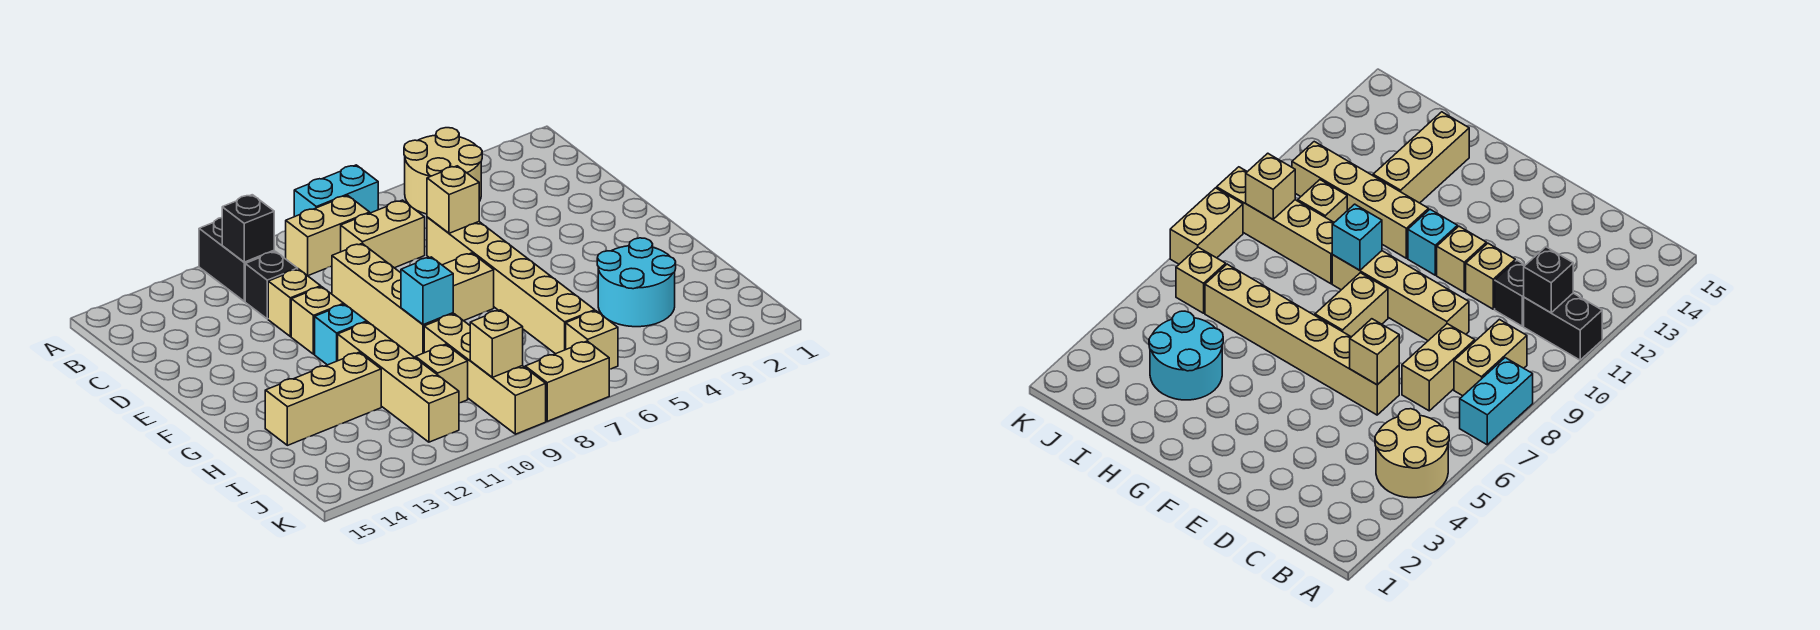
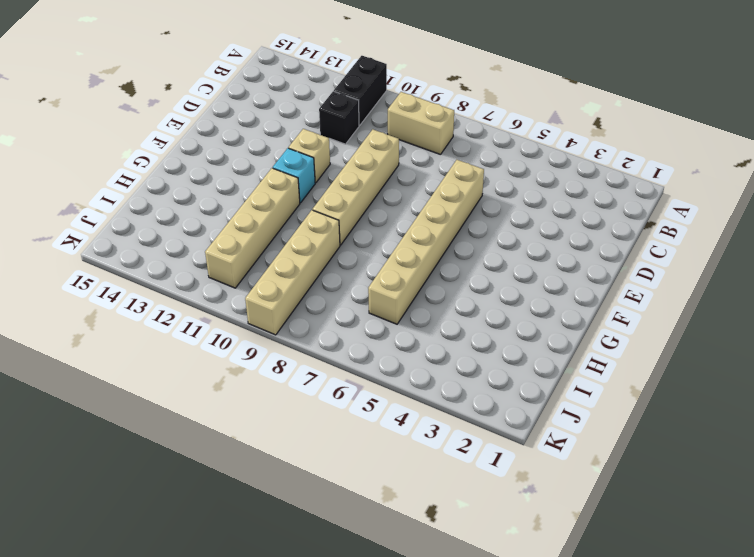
none -> tan 2x2 round brick [404,128,482,214]
none -> cyan 1x2 brick [294,165,378,217]
none -> tan 1x2 brick [341,200,425,268]

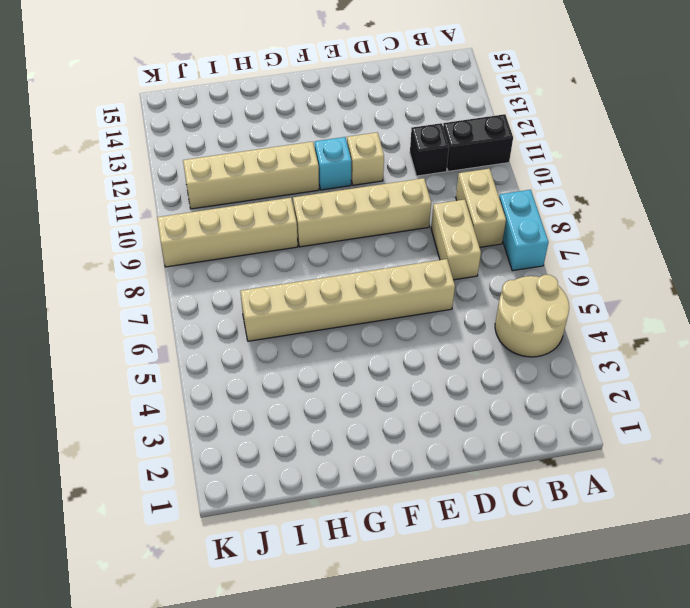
none -> tan 1x1 brick [268,269,321,337]
none -> tan 1x2 brick [443,253,494,321]
none -> cyan 2x2 round brick [597,238,676,327]

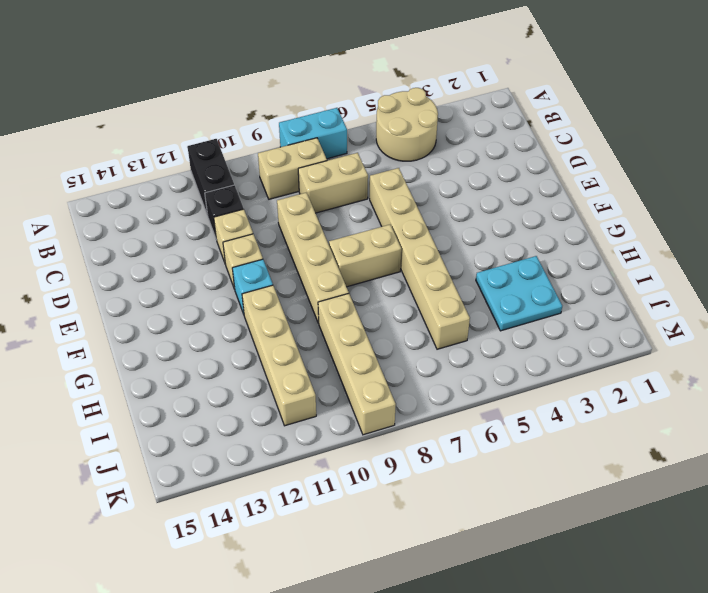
cyan 2x2 plate [476,256,562,331] -> cyan 2x2 round brick [597,238,676,327]
none -> tan 1x3 brick [265,352,381,445]
none -> tan 1x1 brick [416,344,468,403]
none -> tan 1x1 brick [566,311,618,369]

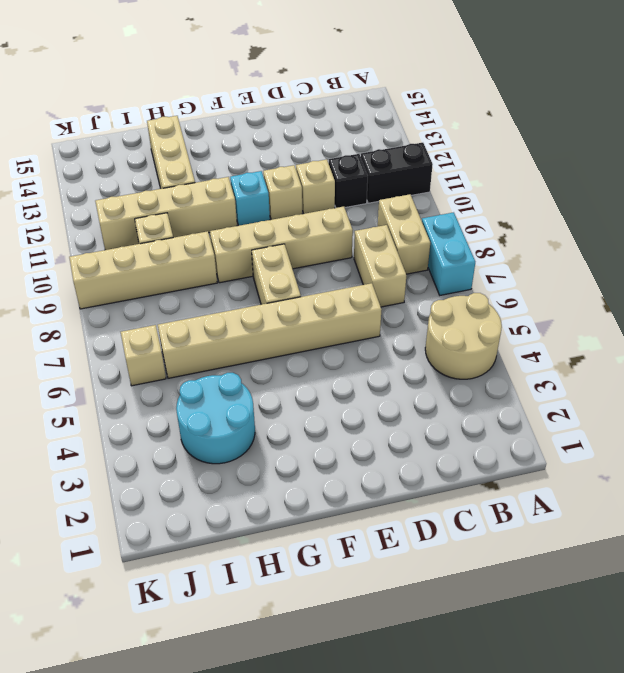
none -> tan 1x2 brick [525,341,609,421]
none -> black 1x1 brick [222,195,274,262]
none -> tan 1x1 brick [427,166,479,233]

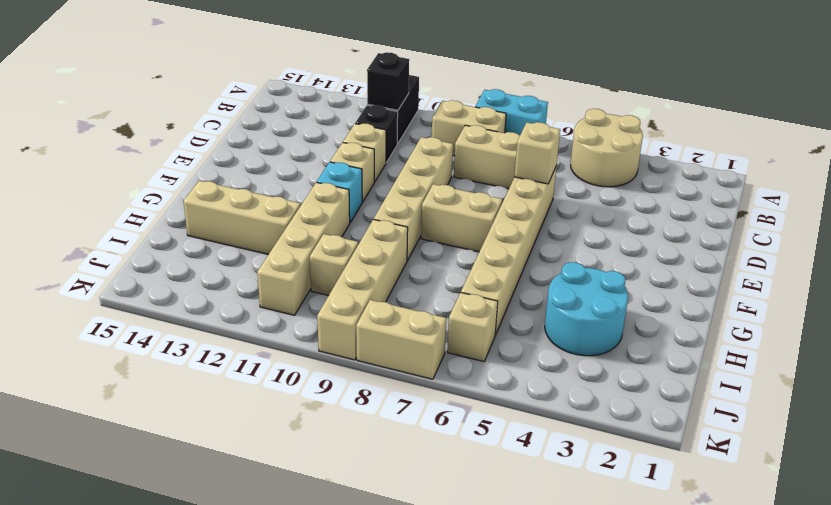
none -> cyan 1x1 brick [401,257,453,325]
none -> tan 1x1 brick [470,310,523,377]

